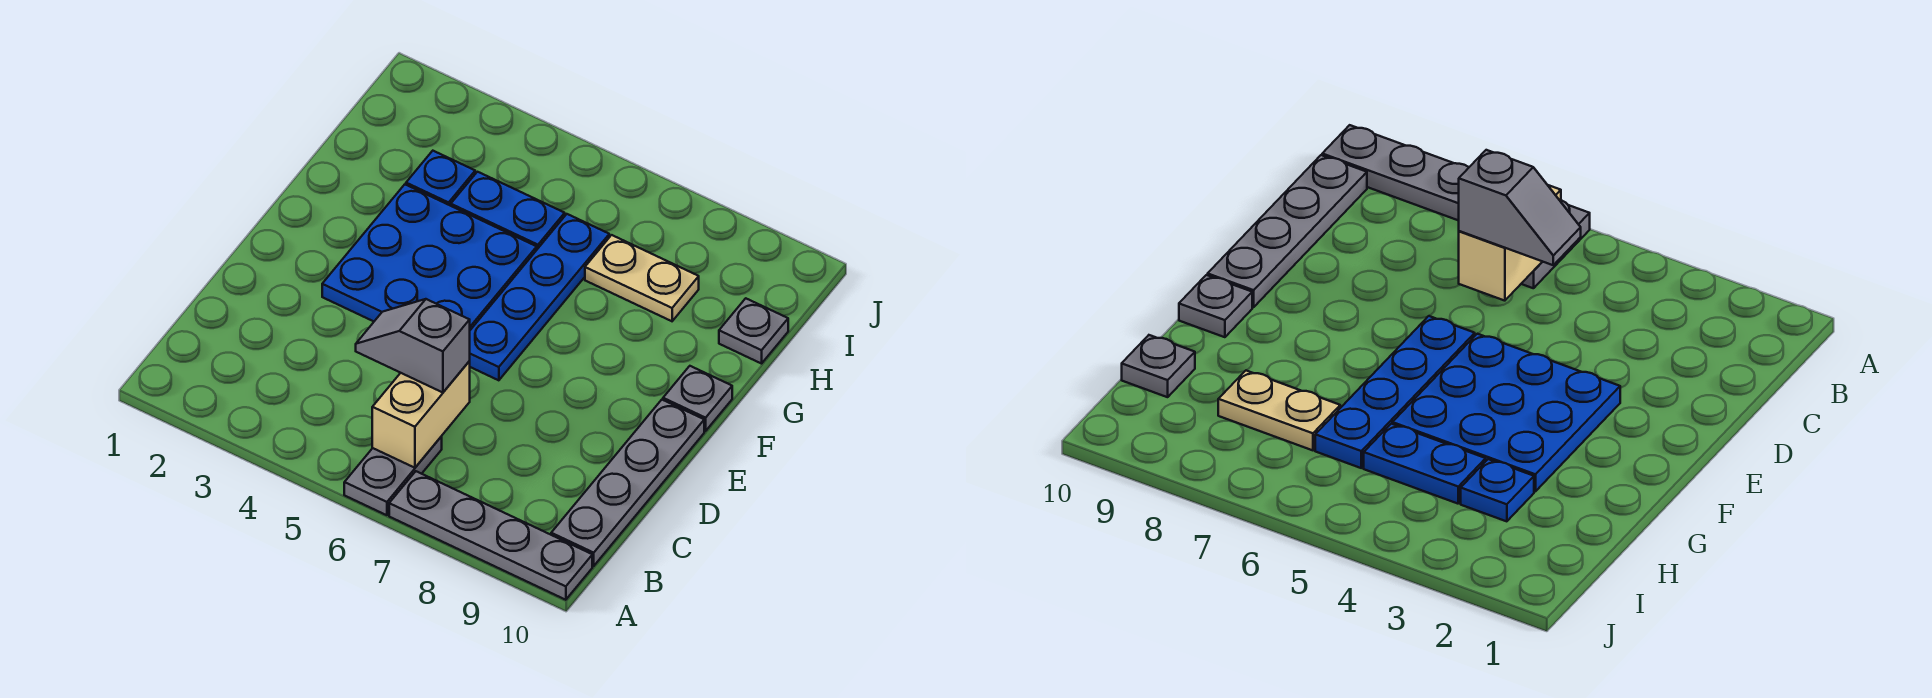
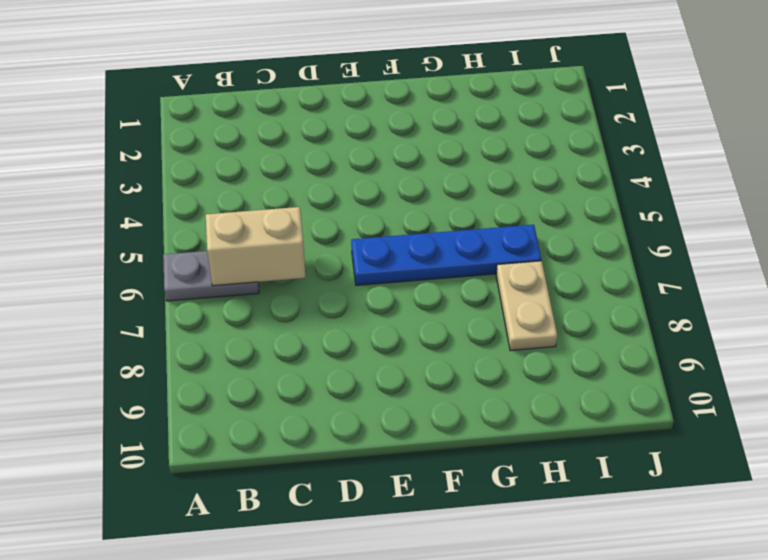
none -> grey 1x4 plate [389,471,592,600]
none -> grey 1x4 plate [551,400,704,566]
none -> blue 3x3 plate [322,185,537,330]

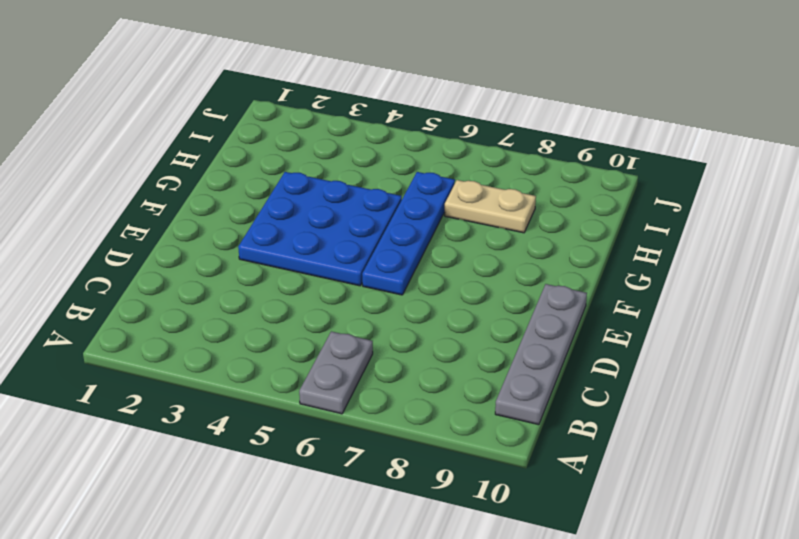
none -> grey 1x4 plate [389,471,592,600]
none -> grey 1x1 plate [663,366,732,431]
none -> blue 1x1 plate [406,151,475,206]

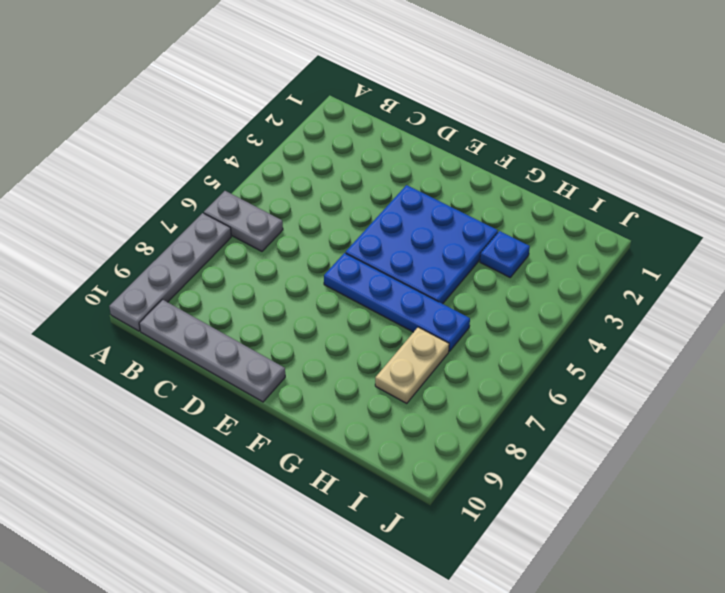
none -> grey 1x1 plate [663,366,732,431]
none -> blue 1x2 plate [451,172,565,249]
none -> grey 1x1 plate [719,298,788,364]

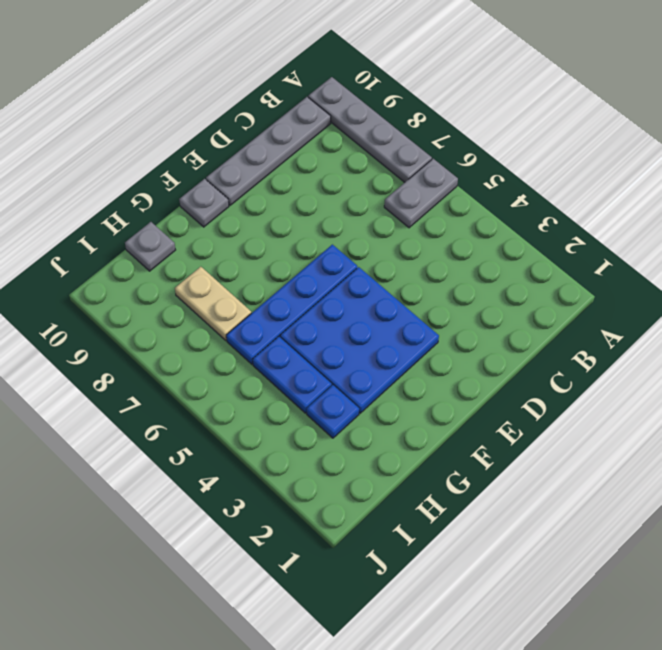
none -> tan 1x2 brick [372,361,470,468]
none -> grey 1x2 slope [356,299,470,393]

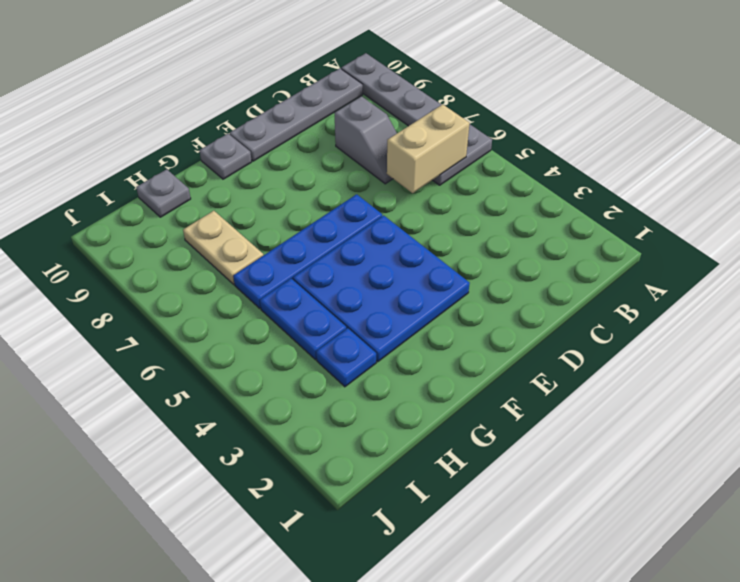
grey 1x2 slope [334,96,397,184] -> grey 1x2 slope moved to [356,299,470,393]

